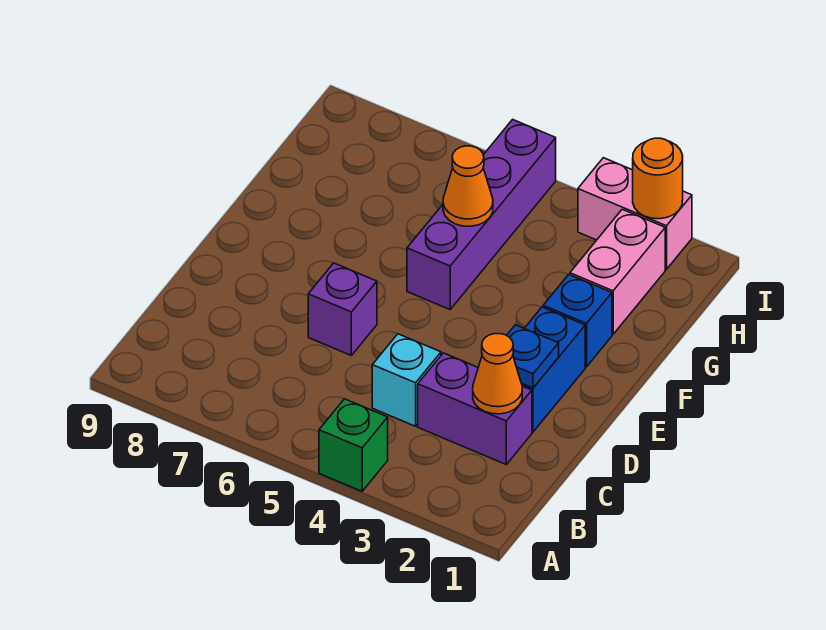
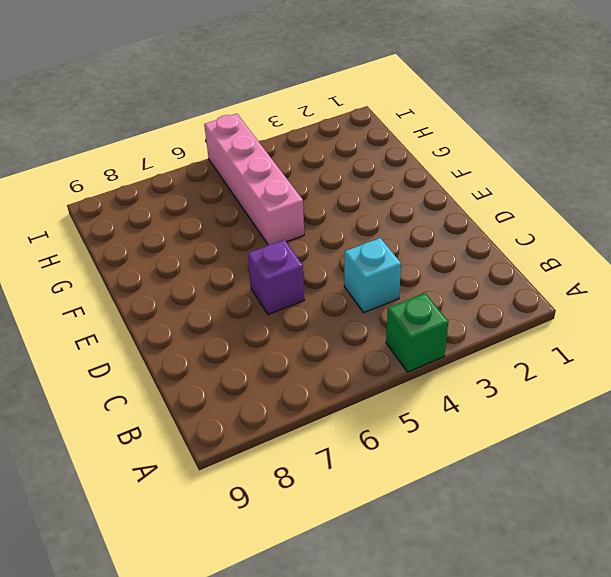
pink 1x4 brick [204,114,304,245] -> purple 1x4 brick [407,119,556,309]
none -> purple 1x2 brick [418,353,532,464]
none -> blue 1x2 brick [522,307,585,432]
none -> blue 1x1 brick [543,275,612,367]

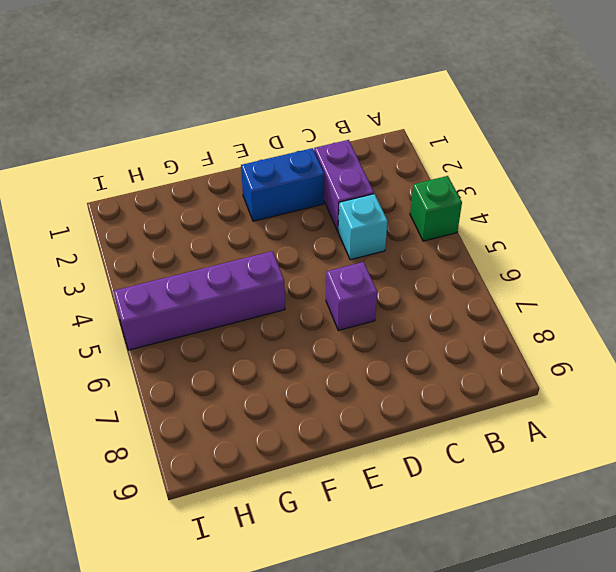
none -> blue 1x1 brick [543,275,612,367]
none -> pink 1x2 brick [570,209,665,334]
none -> pink 1x2 brick [578,158,692,269]

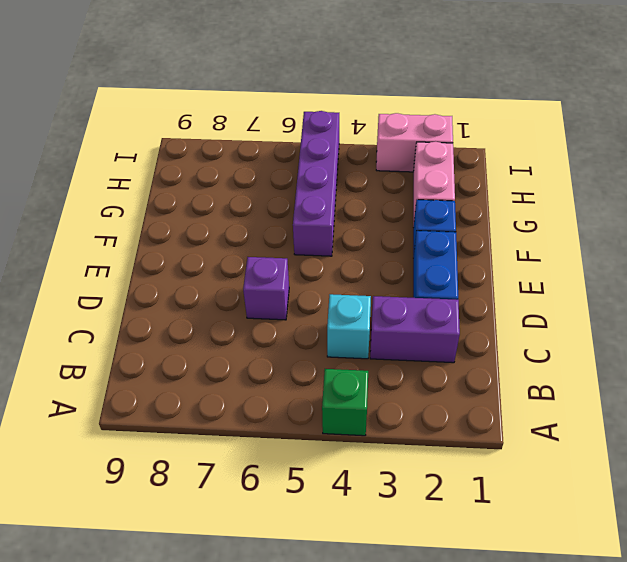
none -> orange 1x1 cone [473,333,522,414]
none -> blue 1x1 plate [507,325,559,388]
none -> orange 1x1 cone [443,146,493,226]

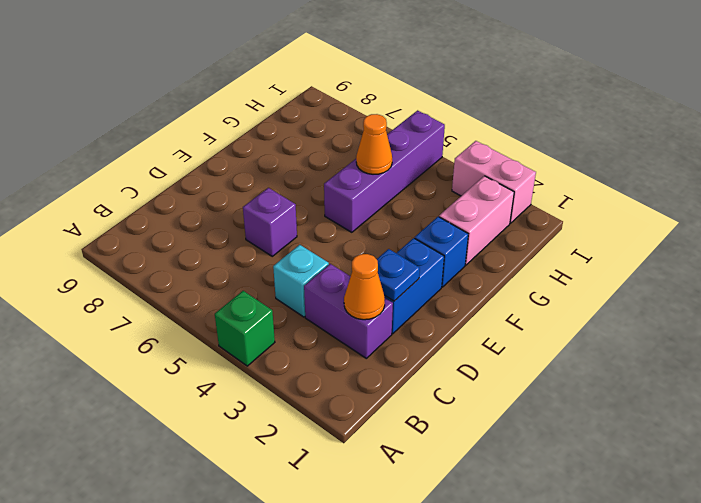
none -> orange 1x1 round brick [633,138,683,219]

